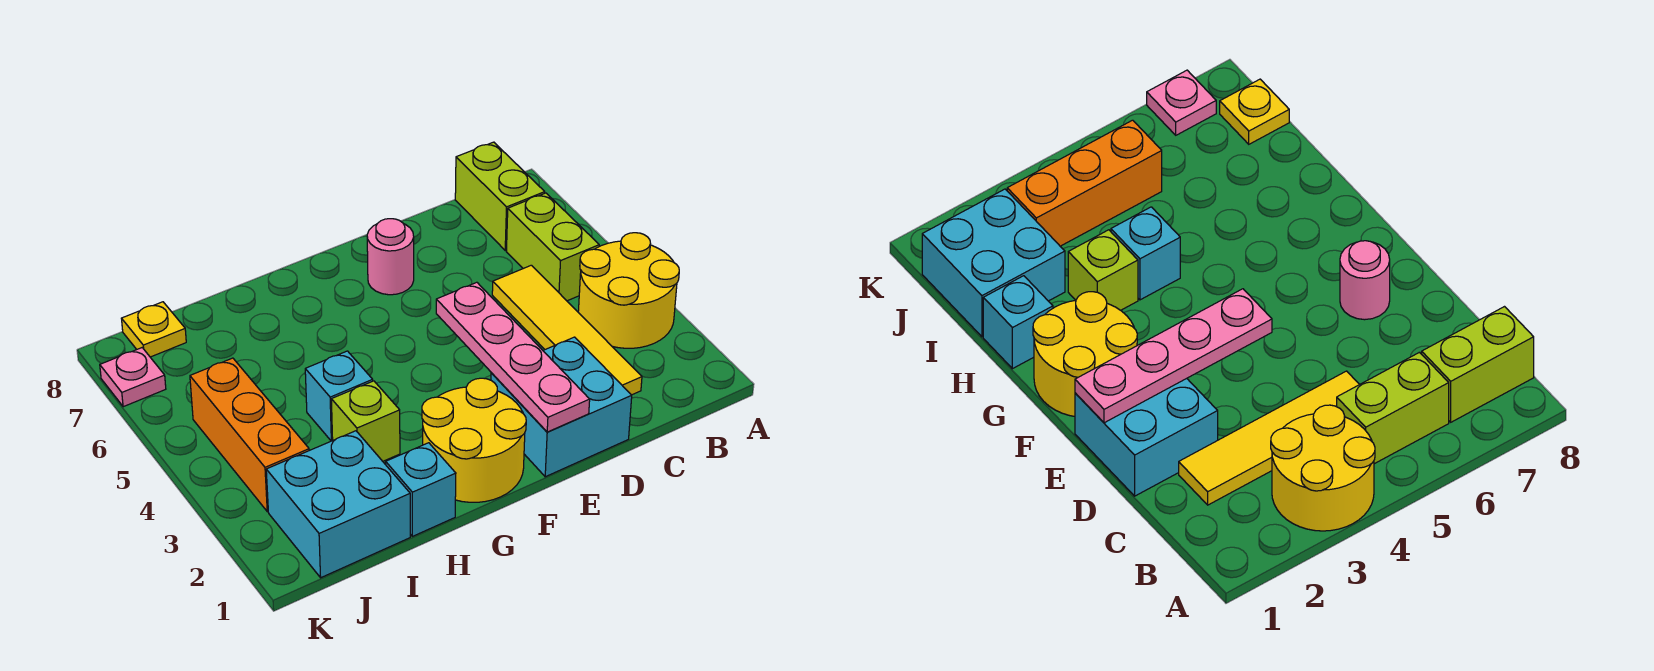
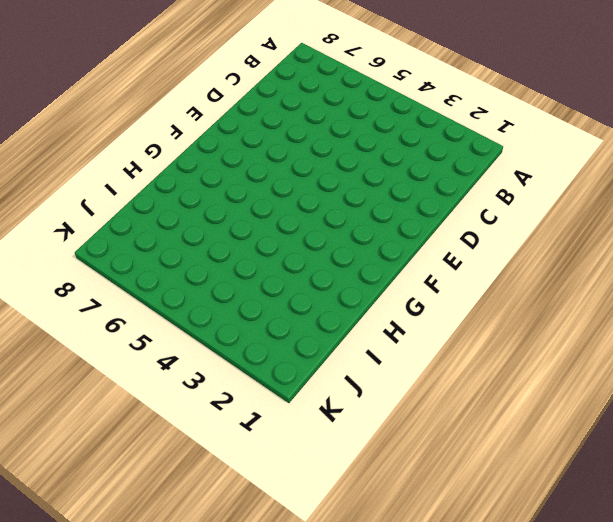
none -> yellow 2x2 round brick [578,233,679,348]
none -> lime 1x2 brick [506,193,599,301]
none -> lime 1x2 brick [455,142,545,250]

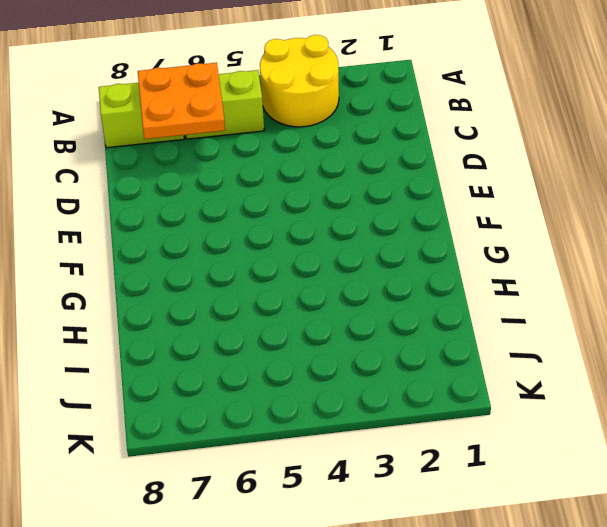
orange 2x2 plate [138,63,225,139] -> none
none -> yellow 1x4 tile [492,265,642,395]
none -> cyan 2x2 brick [491,337,632,477]
none -> pink 1x1 round brick [367,219,414,295]

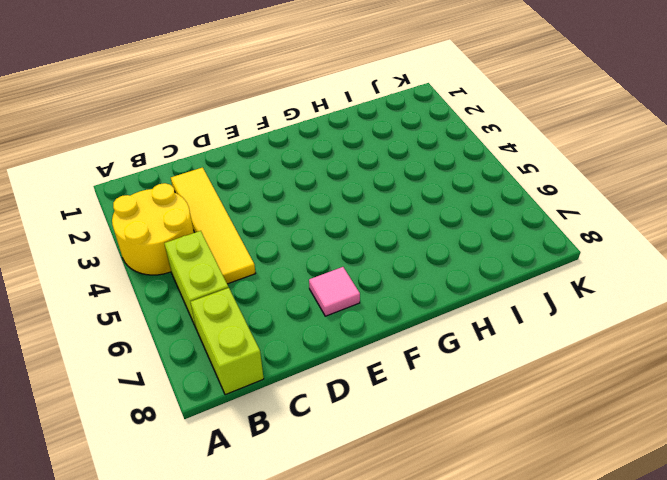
pink 1x1 tile [309,267,360,316] -> pink 1x1 round brick [367,219,414,295]
none -> cyan 2x2 brick [491,337,632,477]
none -> yellow 2x2 round brick [422,378,526,502]
none -> cyan 1x1 brick [386,443,456,536]

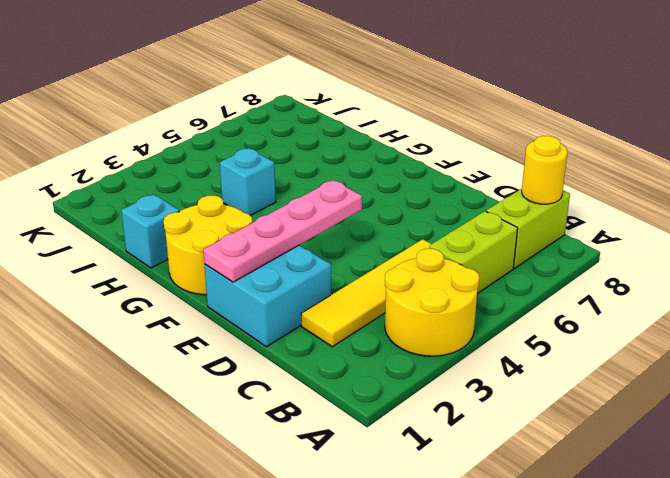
yellow 1x1 round brick [522,136,568,204] -> none
none -> pink 1x1 round brick [367,219,414,295]
none -> lime 1x1 brick [331,381,400,461]
none -> cyan 2x2 brick [266,431,410,578]

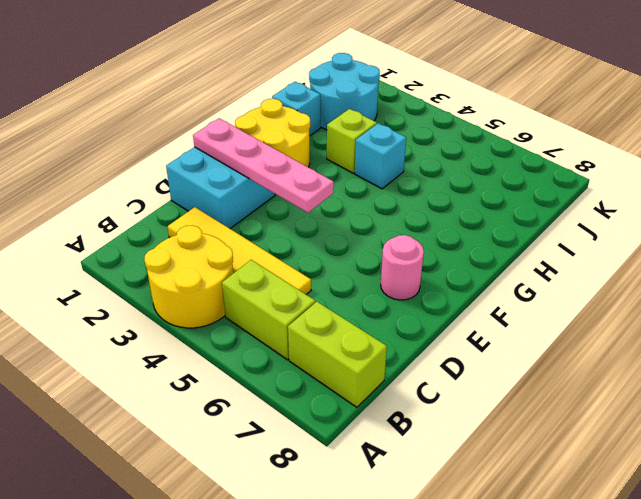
cyan 2x2 round brick [309,53,380,130] -> cyan 2x2 brick [266,431,410,578]
none -> orange 1x3 brick [190,358,309,512]
none -> yellow 1x1 plate [121,302,186,357]
none -> pink 1x1 plate [100,348,166,407]

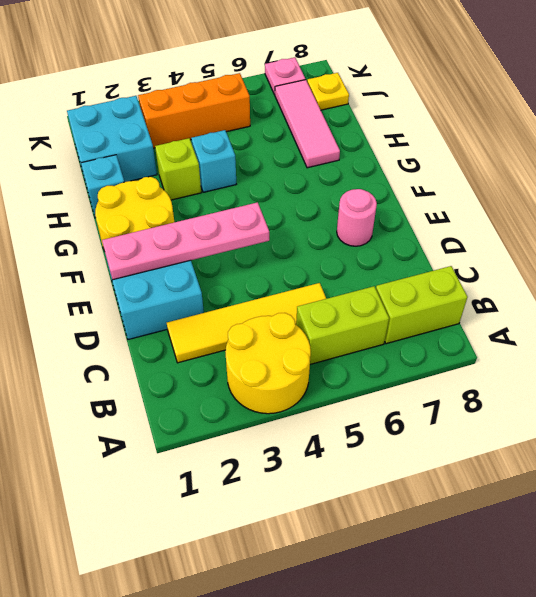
pink 1x3 tile [275,80,340,168] -> none

